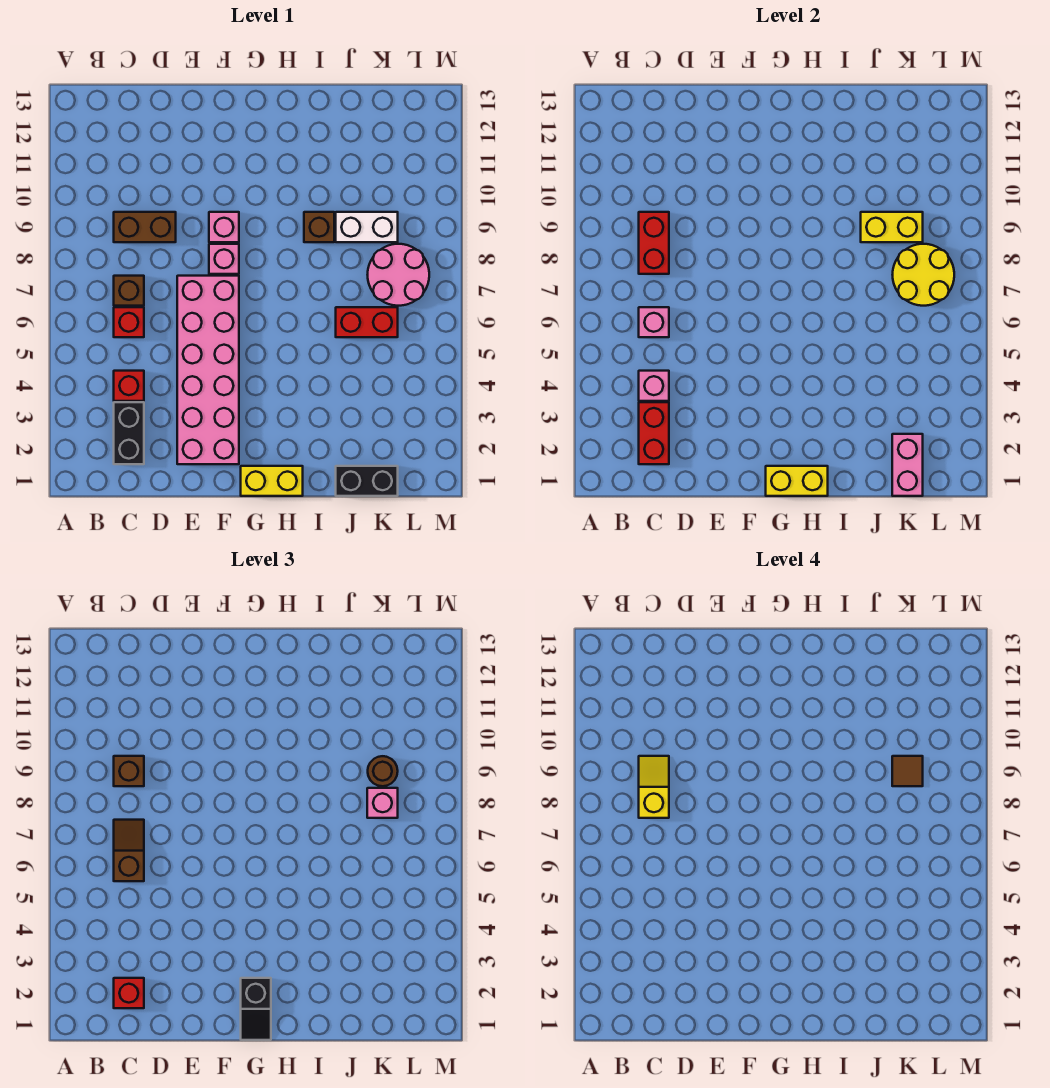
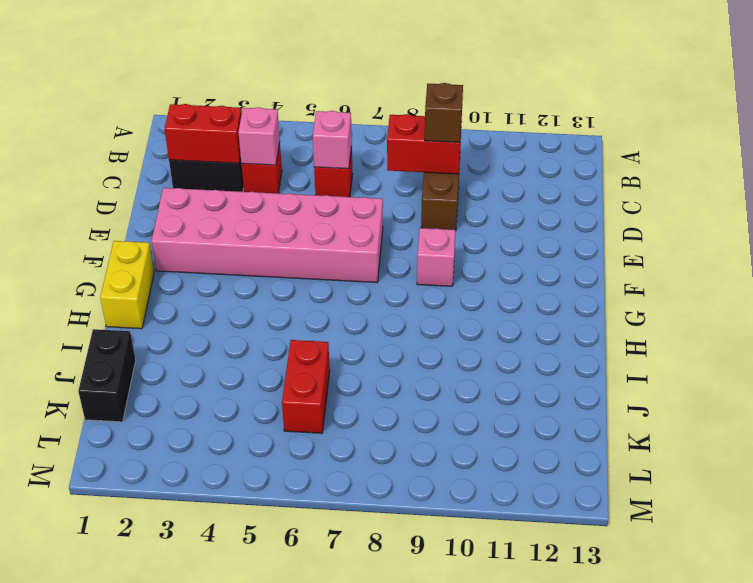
none -> brown 1x1 brick [114,276,144,306]
none -> pink 1x1 brick [209,244,239,274]
none -> brown 1x1 brick [304,212,334,242]
none -> white 1x2 brick [336,212,398,242]

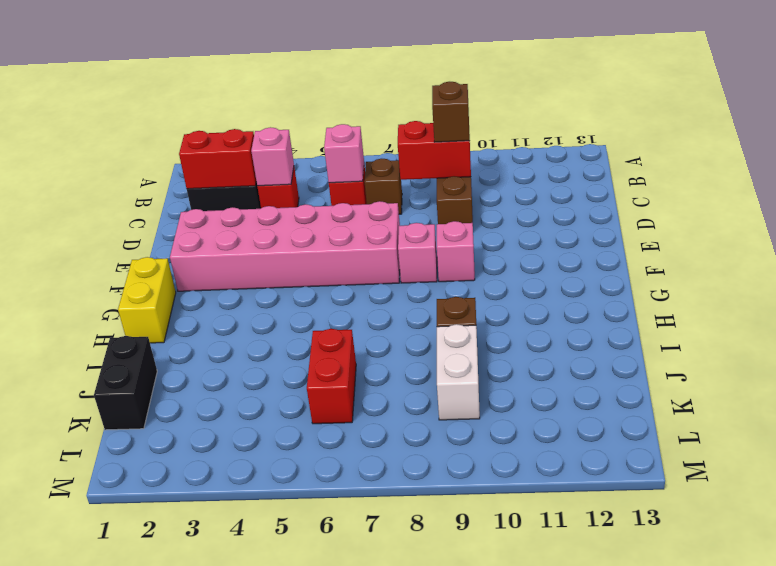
none -> pink 2x2 round brick [368,244,429,306]
none -> yellow 1x2 brick [766,466,828,496]
none -> yellow 1x2 brick [861,212,923,242]
none -> pink 1x2 brick [892,434,923,496]

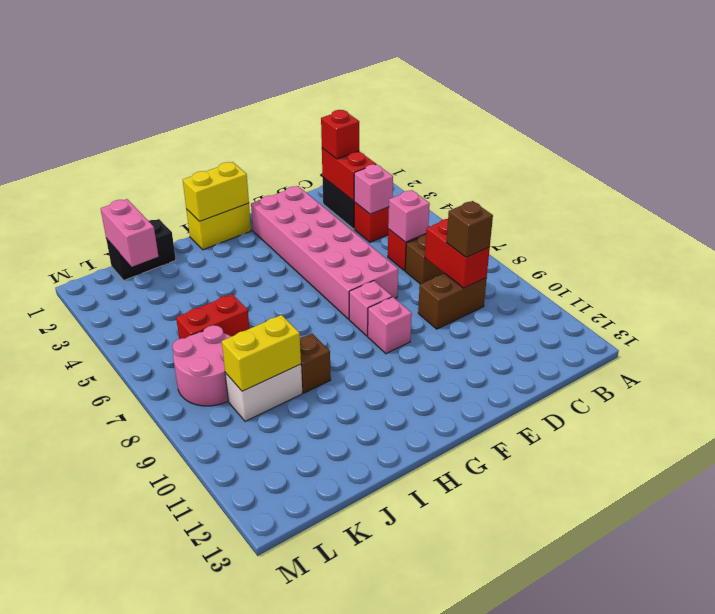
none -> yellow 2x2 round brick [893,244,954,306]
none -> brown 1x2 slope [114,820,144,881]
none -> black 1x2 slope [241,978,271,1040]
none -> pink 1x1 brick [367,788,398,818]

